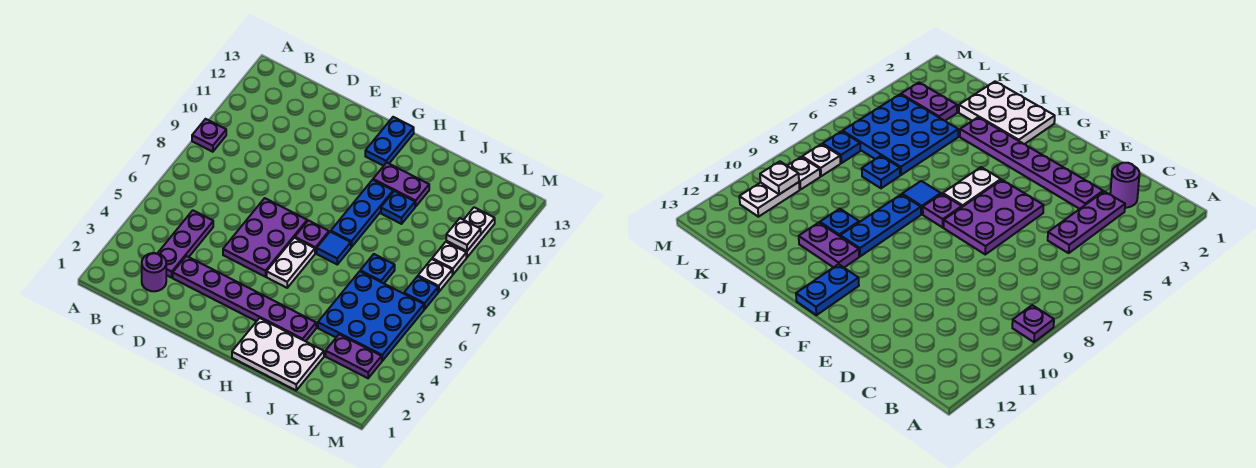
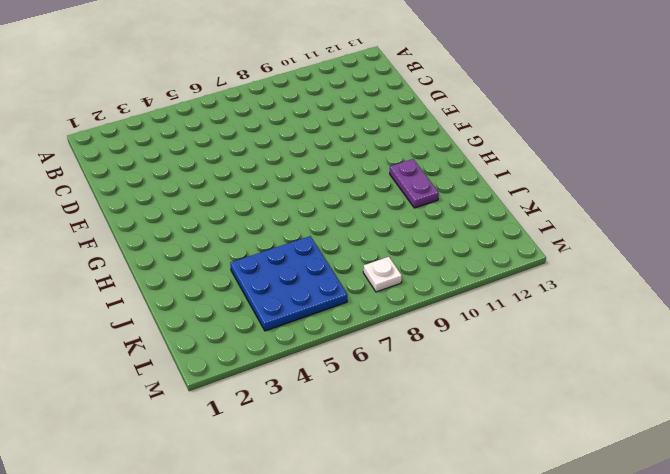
none -> purple 1x1 plate [192,119,226,152]
none -> purple 1x1 round brick [142,253,166,291]
none -> purple 1x3 plate [158,210,213,278]

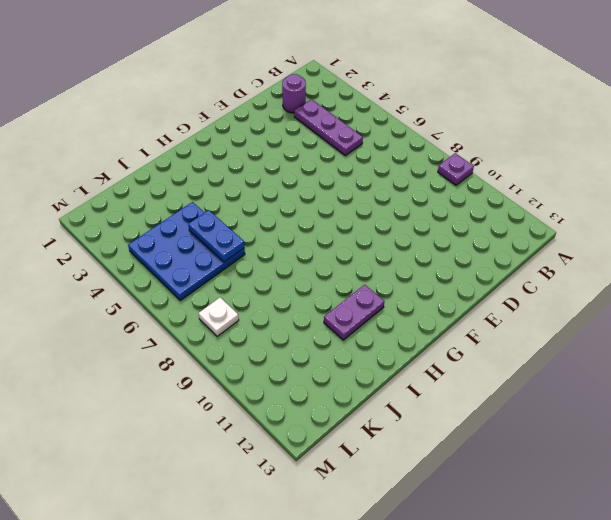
blue 1x2 plate [188,210,244,262] -> blue 1x2 plate moved to [365,117,414,166]
none -> purple 1x6 plate [173,256,316,341]
none -> purple 2x3 plate [223,198,307,277]
none -> white 1x2 plate [267,238,315,288]

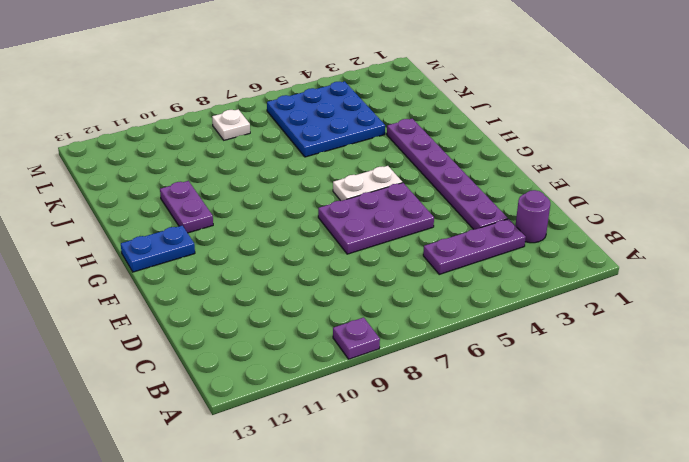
none -> purple 1x1 plate [295,220,329,253]
none -> white 2x3 plate [232,318,324,390]
none -> blue 1x1 tile [317,232,351,264]

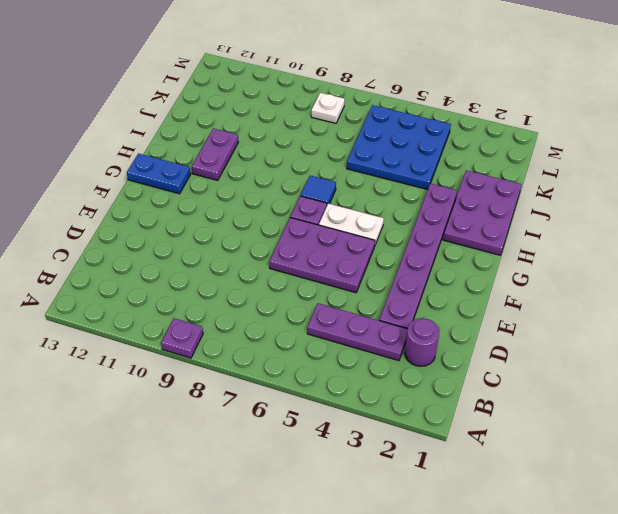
purple 2x3 plate [443,170,522,255] -> white 2x3 plate [232,318,324,390]
none -> blue 1x3 plate [331,180,393,247]
none -> blue 1x1 plate [381,191,415,224]
none -> blue 1x1 plate [360,254,395,283]

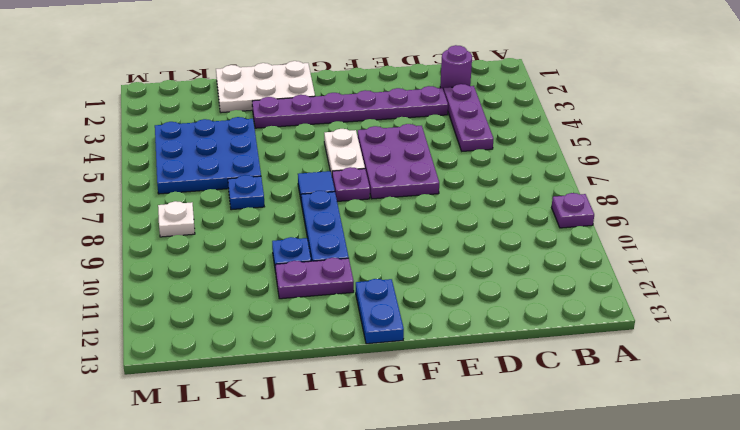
none -> purple 1x2 plate [326,334,382,378]
none -> blue 1x1 plate [404,276,438,309]
none -> white 1x1 plate [432,242,466,275]

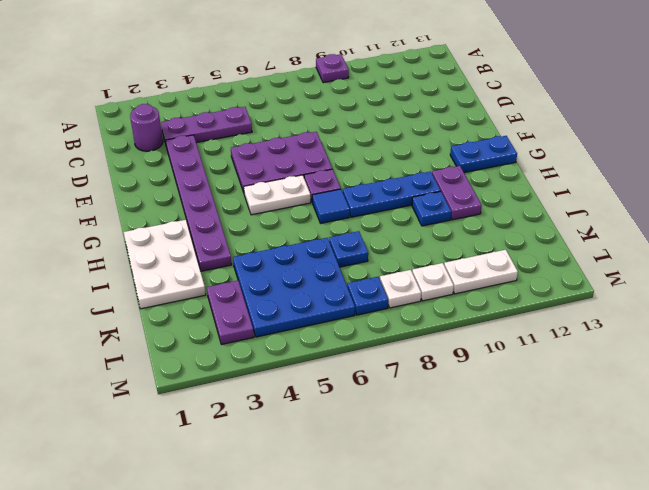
none -> white 1x1 plate [446,218,481,251]

